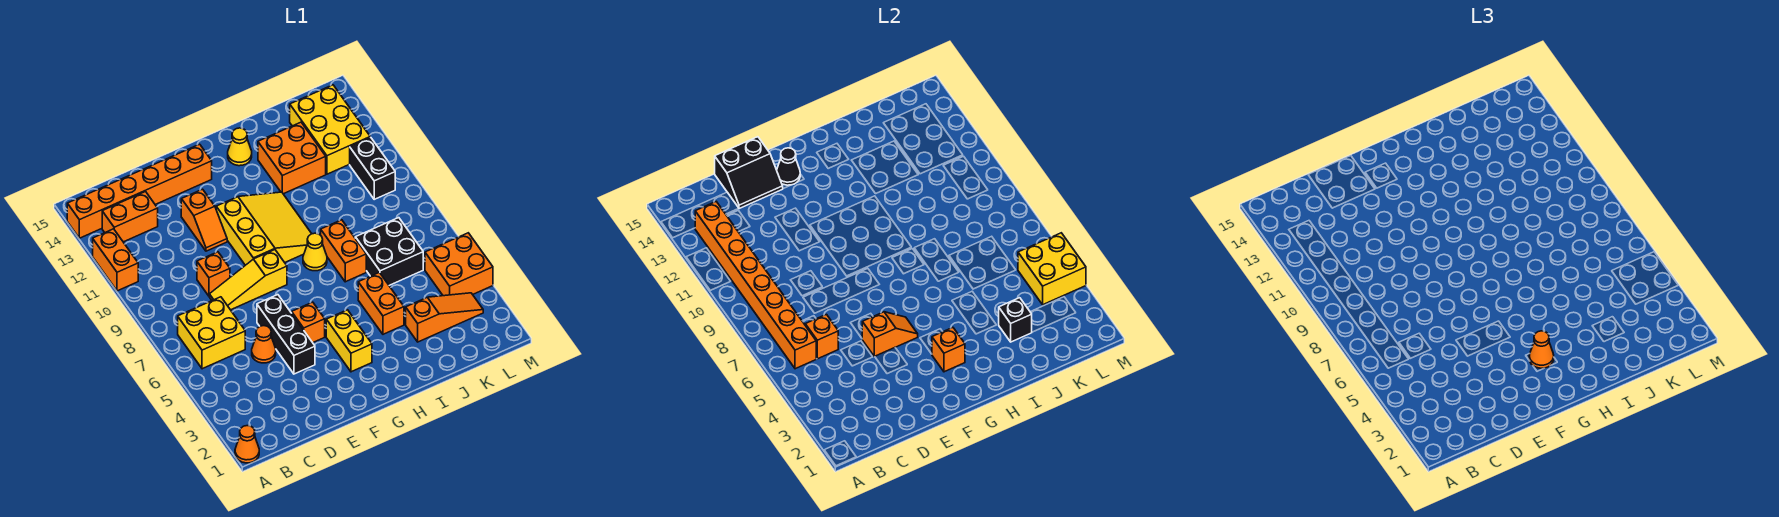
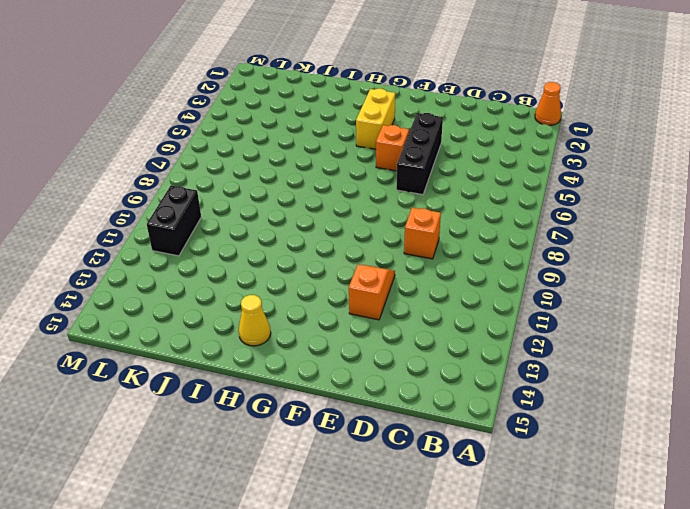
none -> orange 1x2 brick [93,229,138,291]
none -> orange 1x6 brick [67,144,212,238]
none -> yellow 2x2 brick [178,297,245,369]
none -> orange 1x2 brick [102,192,158,242]

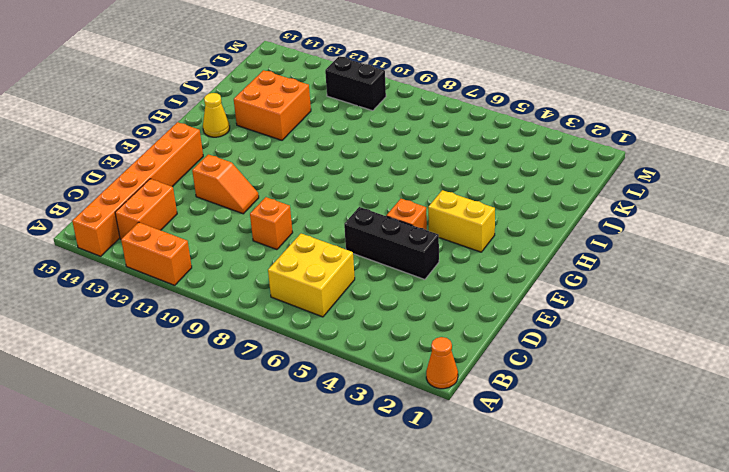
none -> orange 1x1 cone [252,326,276,363]
none -> yellow 1x3 slope [209,250,287,310]
none -> yellow 3x3 slope [216,192,312,265]
none -> yellow 1x1 cone [303,233,327,271]

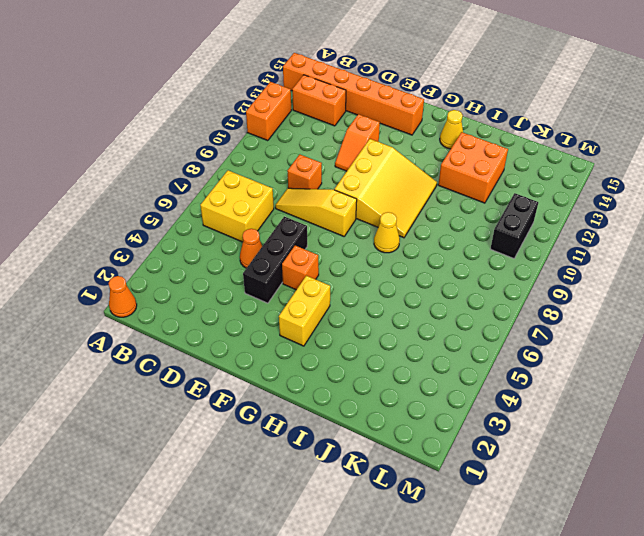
none -> orange 1x2 brick [358,272,404,334]
none -> orange 1x2 brick [321,220,366,282]
none -> orange 1x3 slope [406,293,483,342]
none -> black 2x2 brick [355,218,423,285]

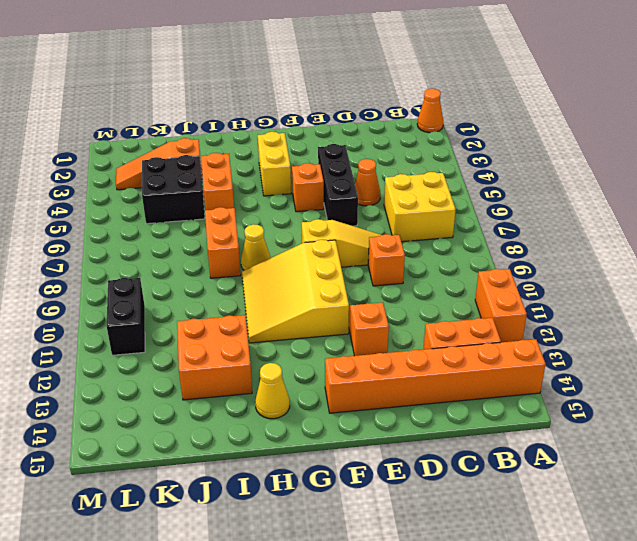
black 2x2 brick [142,155,205,224] -> black 2x2 brick moved to [355,218,423,285]
none -> yellow 2x3 brick [290,85,370,174]
none -> orange 2x2 brick [425,233,493,296]
none -> orange 1x8 brick [695,202,816,369]
none -> orange 1x1 brick [805,314,838,359]

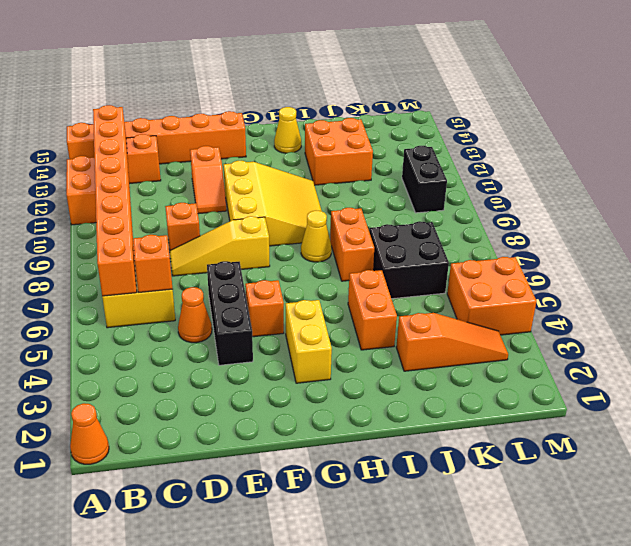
none -> yellow 2x3 brick [290,85,370,174]
none -> black 2x2 slope [715,137,783,209]
none -> orange 1x2 slope [862,312,918,356]
none -> black 1x1 cone [777,148,800,185]

